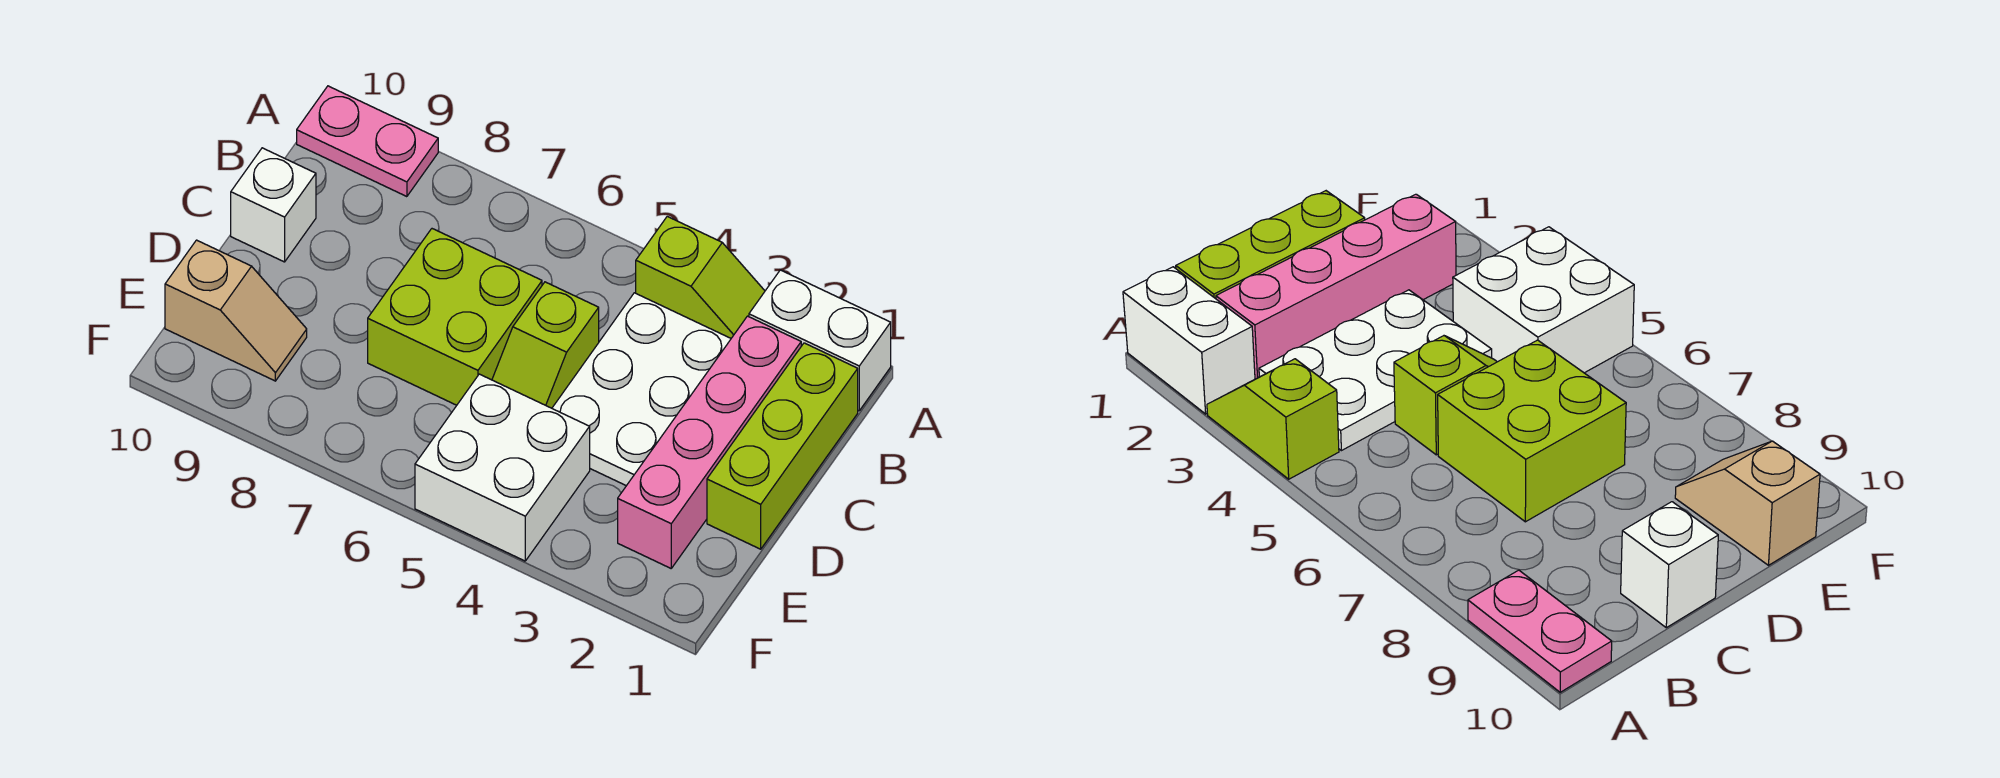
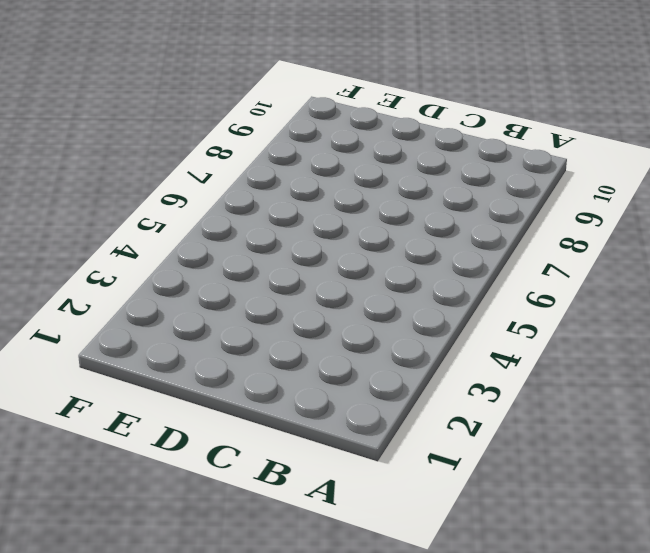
none -> white 1x2 brick [749,270,891,411]
none -> lime 1x2 slope [636,216,765,338]

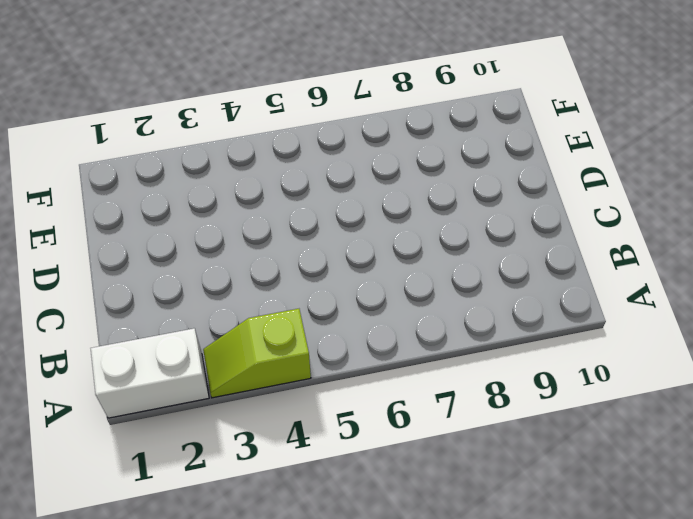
none -> pink 1x2 plate [297,86,438,197]
none -> lime 1x3 brick [707,343,858,549]

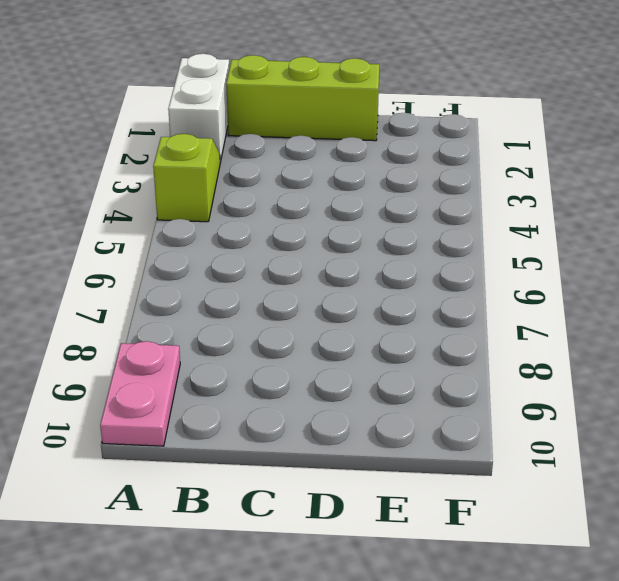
none -> pink 1x4 brick [618,316,801,568]
none -> white 2x3 plate [552,293,731,486]

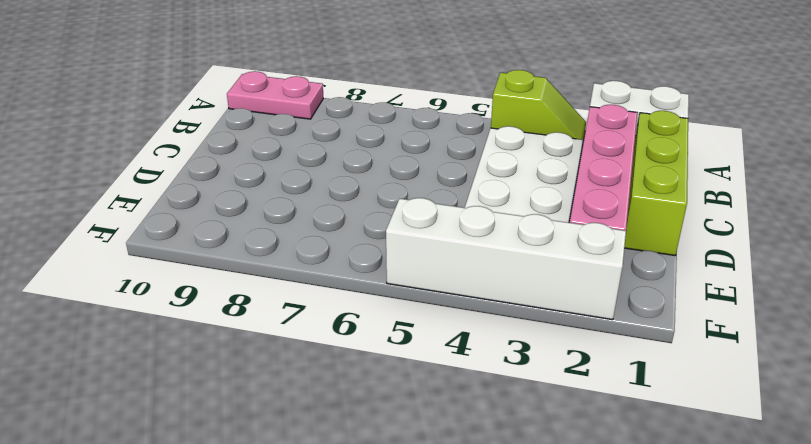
white 1x4 brick [386,198,626,320] -> white 2x2 brick [415,374,590,561]
none -> lime 1x2 slope [492,282,599,408]
none -> lime 2x2 brick [368,229,542,405]

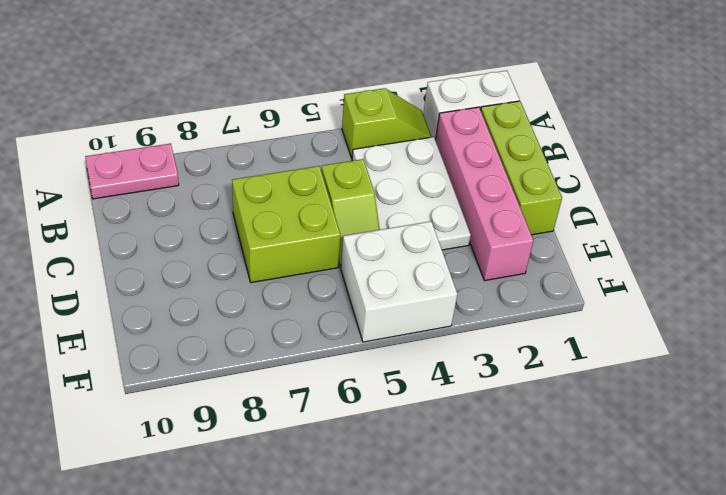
none -> white 1x1 brick [231,148,316,262]
none -> tan 1x2 slope [165,240,307,381]

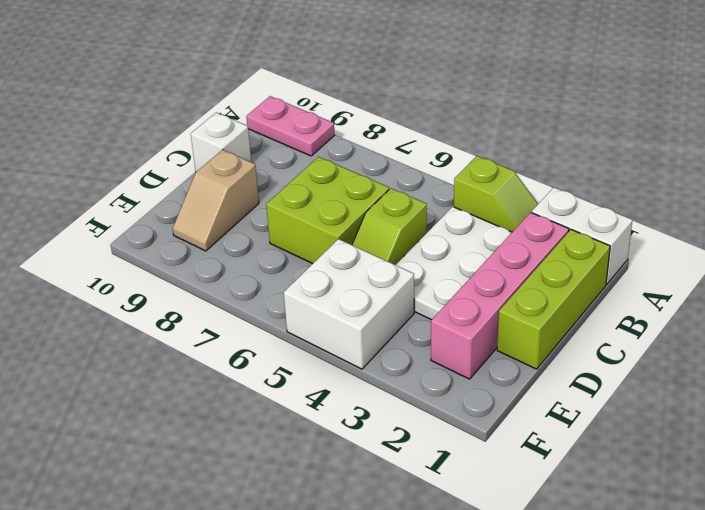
tan 1x2 slope [173,150,259,251] -> tan 1x2 slope turned to [165,240,307,381]

